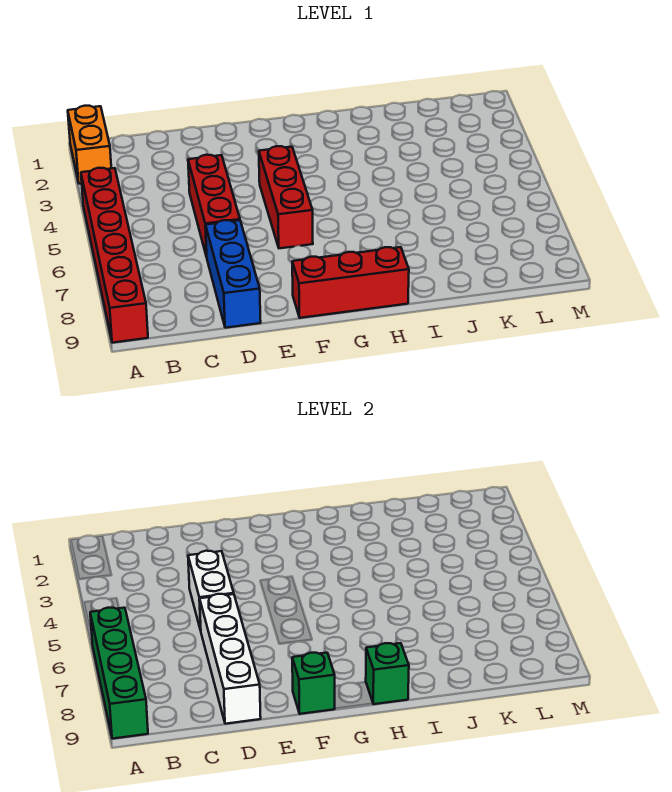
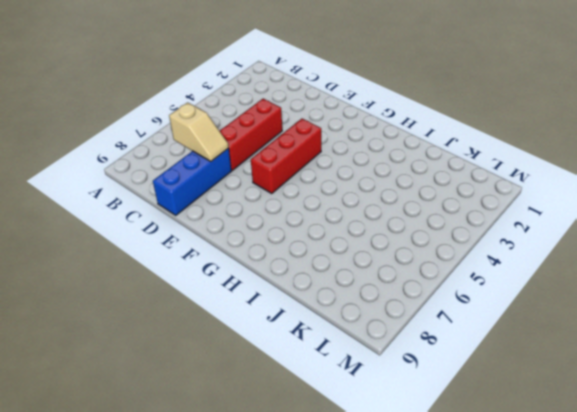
tan 1x2 slope [169,102,229,161] -> white 1x4 brick [200,594,261,724]
none -> orange 1x2 brick [68,106,111,184]
none -> red 1x6 brick [81,168,148,343]

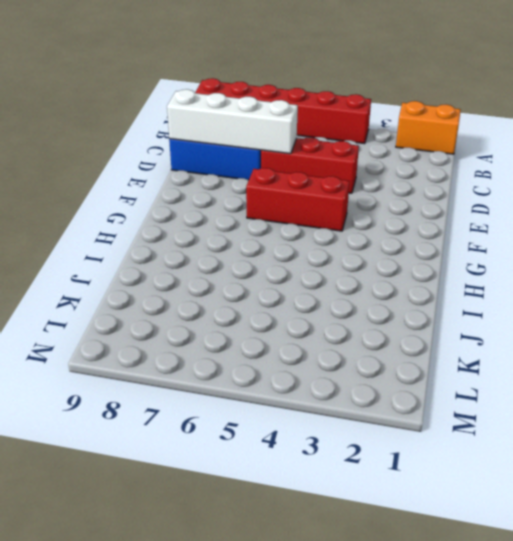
none -> red 1x3 brick [292,247,409,318]
none -> green 1x4 brick [90,608,148,739]

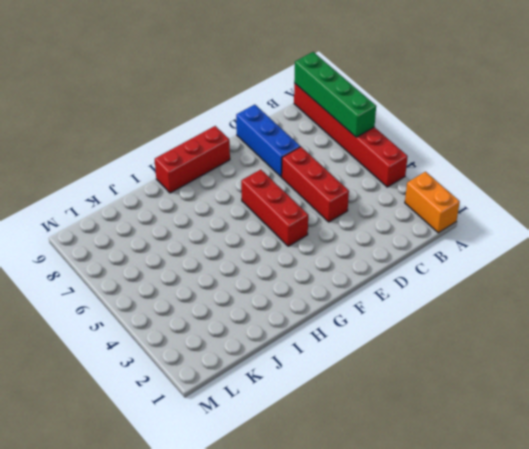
none -> white 1x2 brick [188,551,234,630]
none -> white 1x4 brick [200,594,261,724]

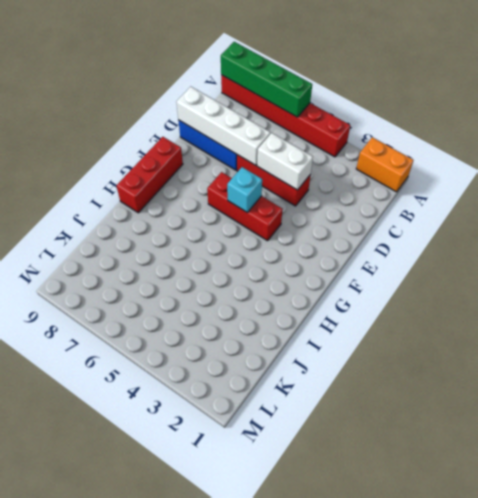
cyan 1x1 brick [227,167,262,212] -> none
none -> green 1x1 brick [292,653,335,714]
none -> green 1x1 brick [366,643,409,704]

